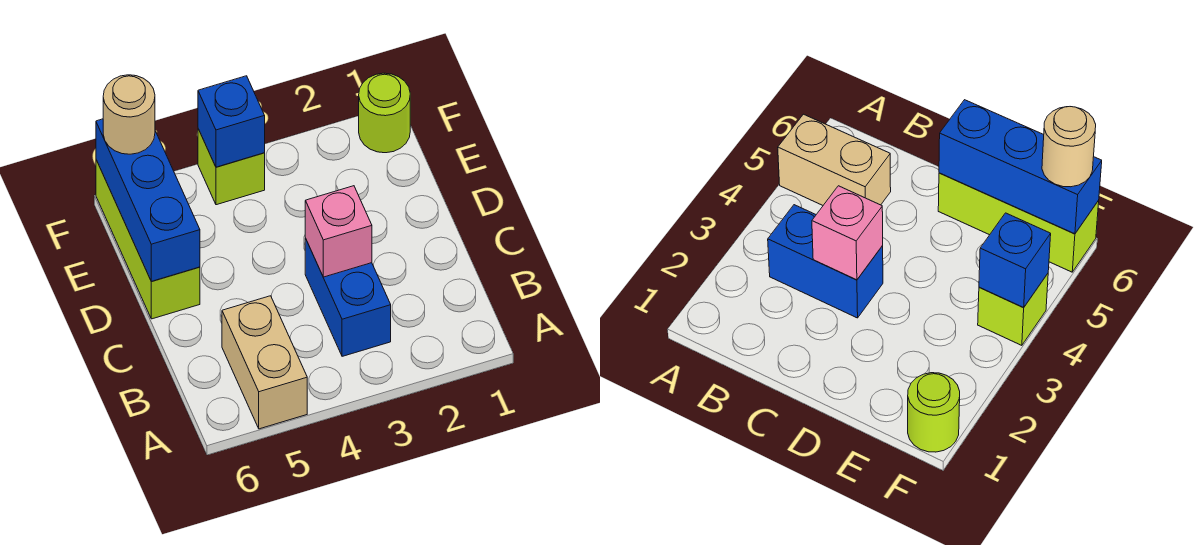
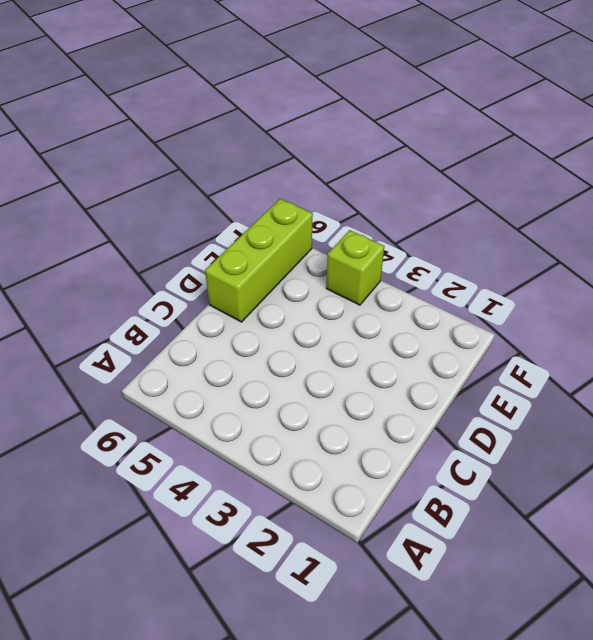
none -> tan 1x2 brick [222,296,307,429]
none -> blue 1x2 brick [305,238,391,356]

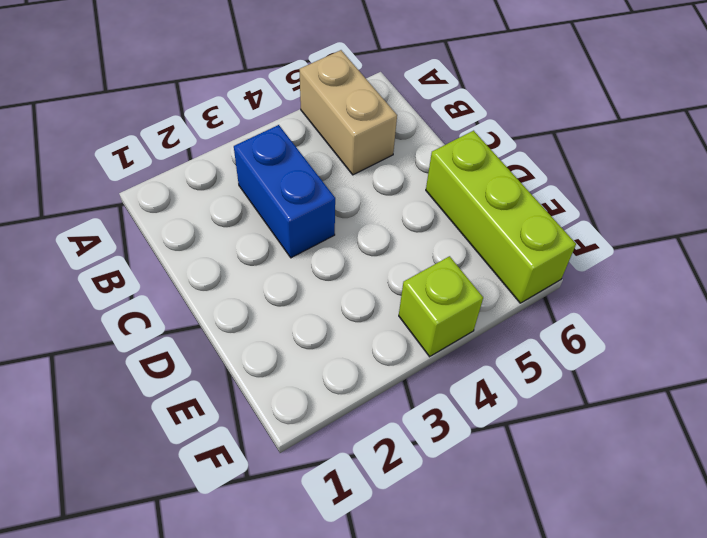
none -> lime 1x1 round brick [359,73,410,153]
none -> pink 1x1 brick [305,186,372,277]

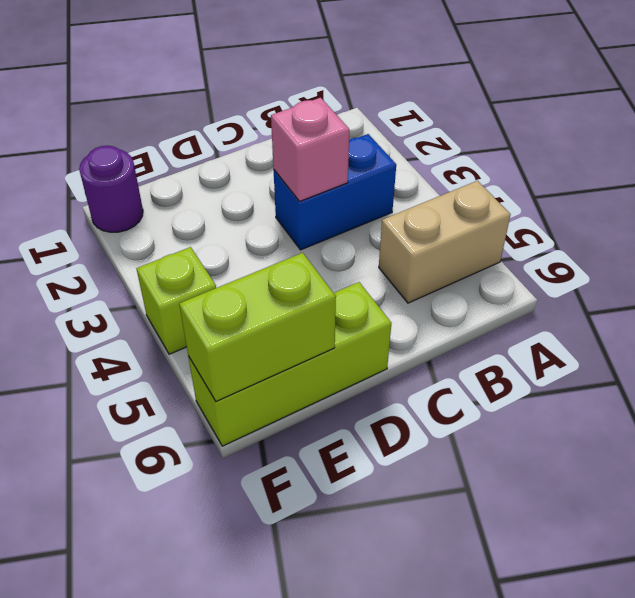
lime 1x2 brick [179,253,336,401] -> blue 1x3 brick [96,119,200,281]
purple 1x1 round brick [79,146,143,232] -> lime 1x1 round brick [359,73,410,153]
none -> blue 1x1 brick [198,76,265,167]
none -> tan 1x1 round brick [103,75,155,154]

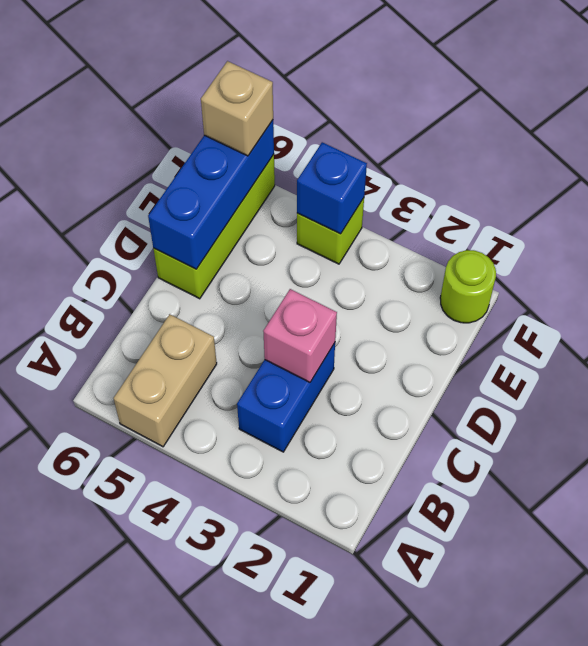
tan 1x1 brick [201,61,273,156] -> tan 1x1 round brick [103,75,155,154]

